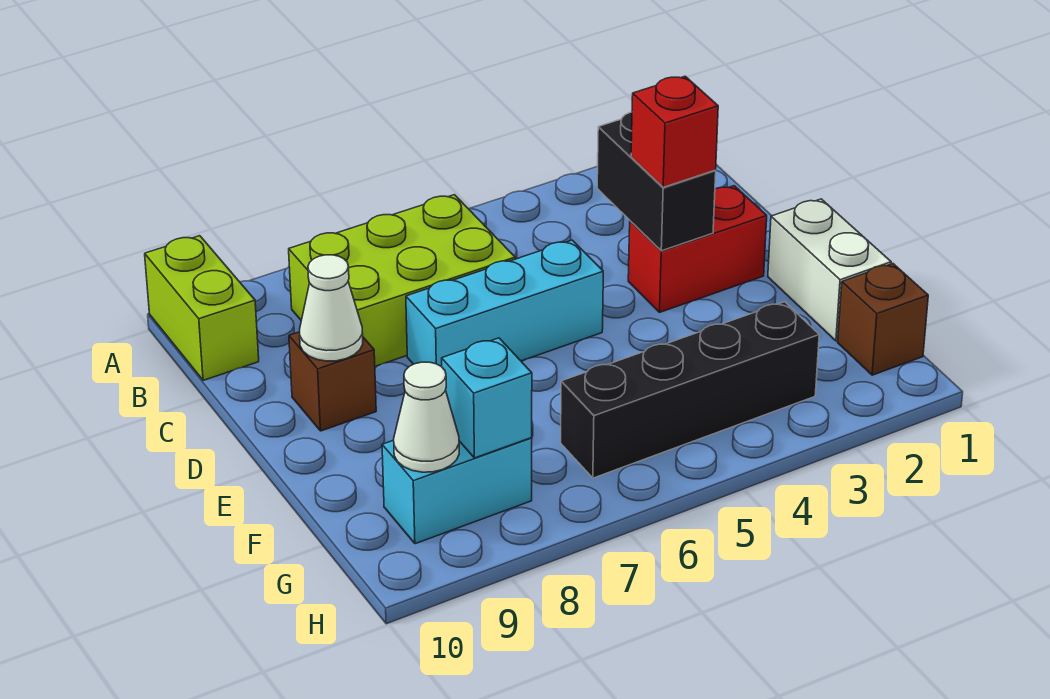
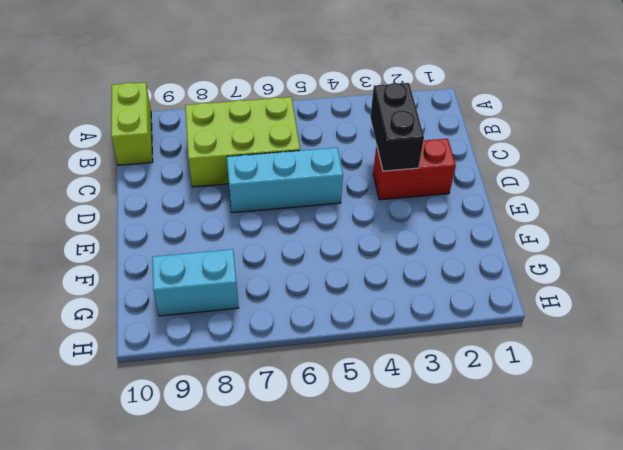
none -> brown 1x1 brick [289,332,376,431]
none -> white 1x2 brick [768,199,891,341]
none -> brown 1x1 brick [838,264,928,375]

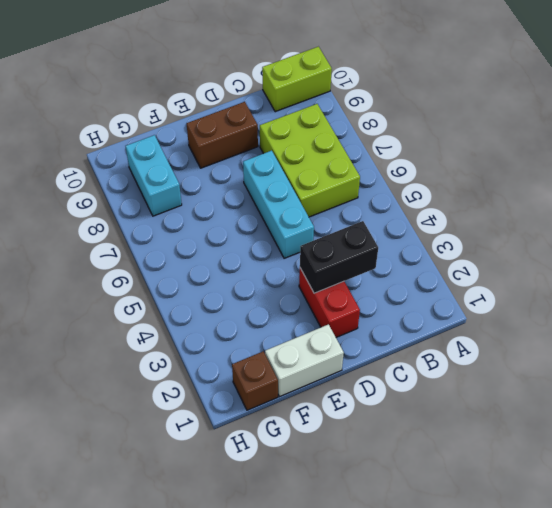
brown 1x2 brick [186,102,258,168] -> brown 1x1 brick [289,332,376,431]
none -> black 1x4 brick [561,302,819,478]
none -> white 1x1 cone [300,255,363,361]
none -> cyan 1x1 brick [442,338,532,458]

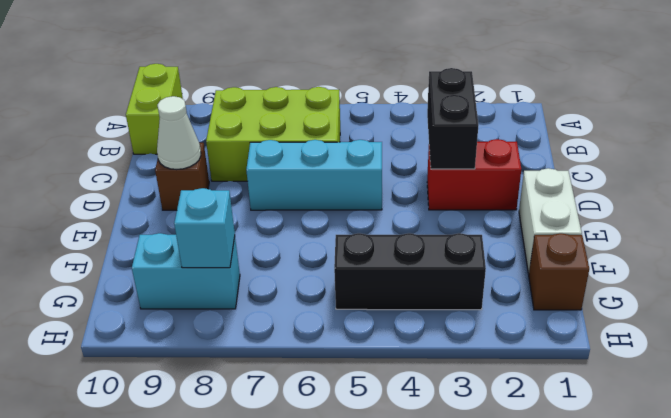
black 1x3 brick [334,233,486,310] -> black 1x4 brick [561,302,819,478]
none -> white 1x1 cone [394,362,459,472]
none -> red 1x1 brick [631,76,718,187]

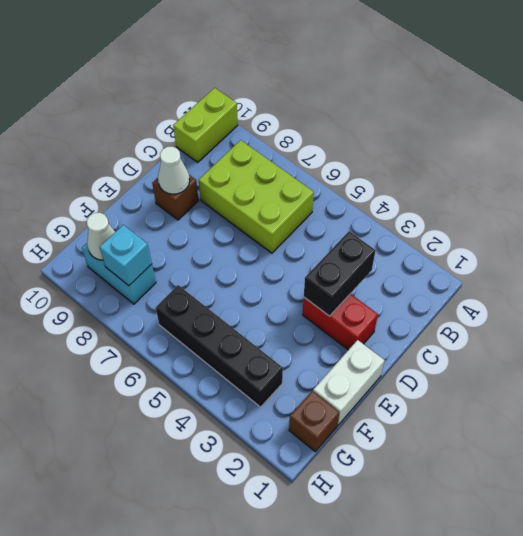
none -> cyan 1x3 brick [406,240,603,367]
none -> red 1x1 brick [631,76,718,187]

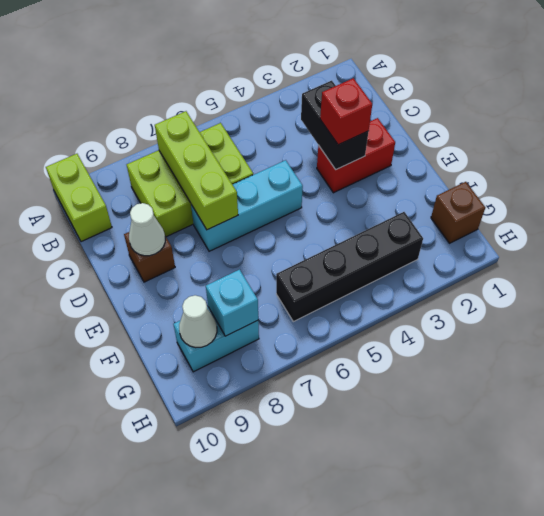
lime 1x3 brick [155,111,238,230] -> none
none -> white 1x2 brick [768,199,891,341]

